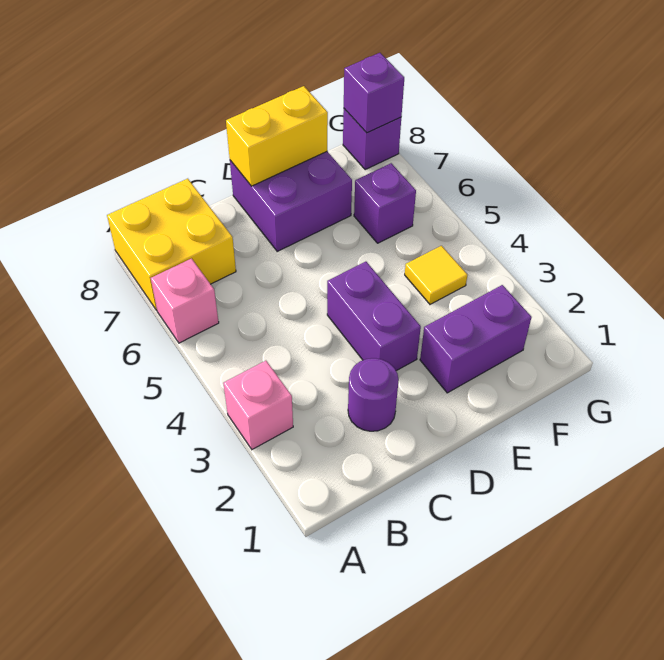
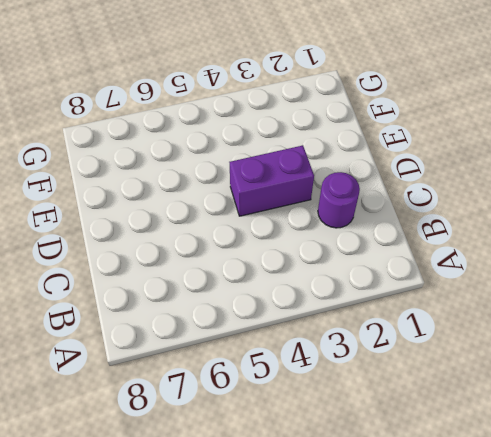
none -> pink 1x1 brick [223,361,293,449]
none -> pink 1x1 brick [151,259,219,343]
none -> yellow 2x2 brick [107,179,236,310]

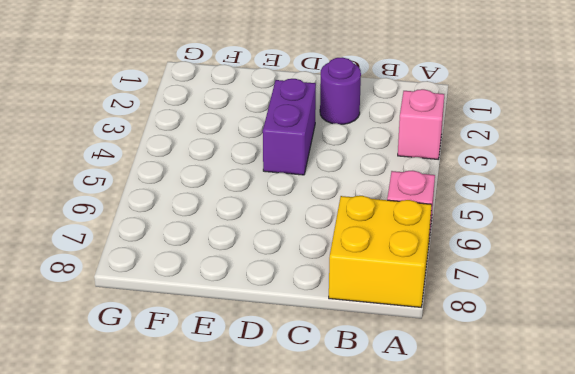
none -> purple 2x2 brick [230,152,352,251]
none -> purple 1x2 brick [420,285,532,393]
none -> yellow 1x1 tile [405,246,467,304]

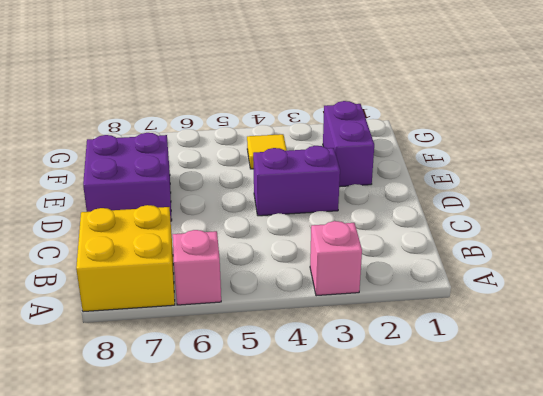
none -> purple 1x1 round brick [348,358,399,431]
none -> purple 1x1 brick [354,163,416,243]
none -> purple 1x1 brick [343,109,401,170]

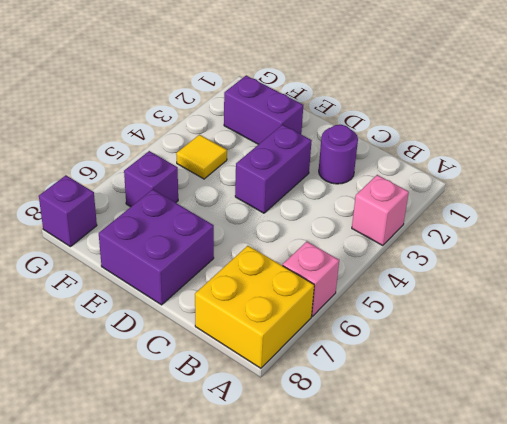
none -> yellow 1x2 brick [226,86,328,186]
none -> purple 1x1 brick [344,53,404,133]

